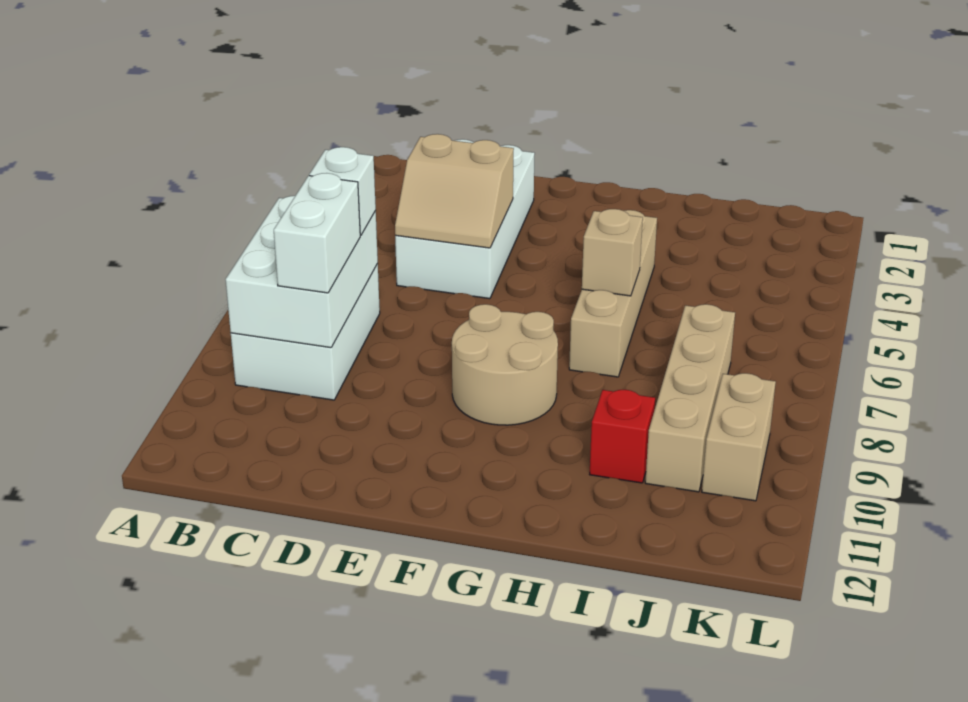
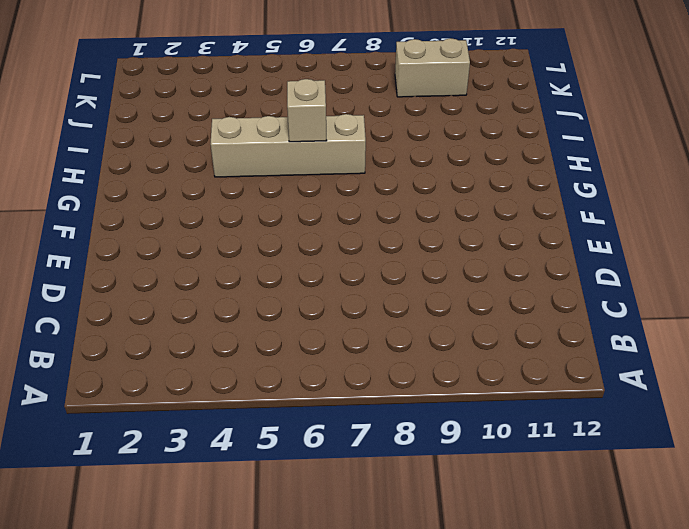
none -> white 2x3 brick [231,264,380,400]
none -> white 2x4 brick [395,139,535,299]
none -> tan 2x2 round brick [452,304,558,425]

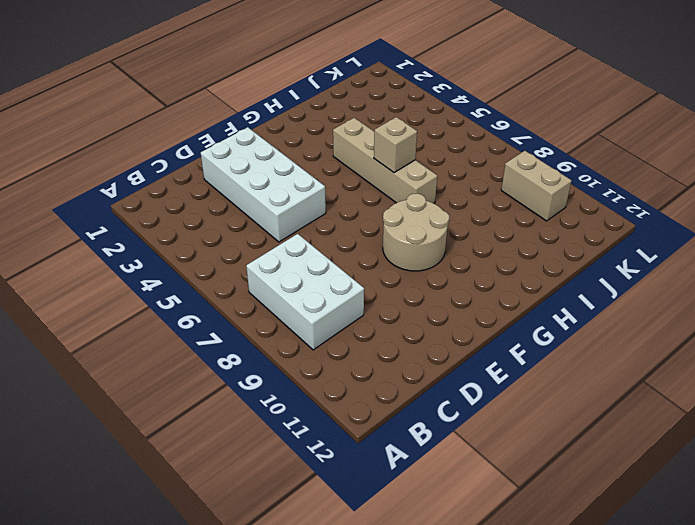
none -> red 1x1 brick [590,390,655,483]
none -> tan 1x4 brick [645,304,735,492]
none -> white 2x3 brick [226,196,378,348]

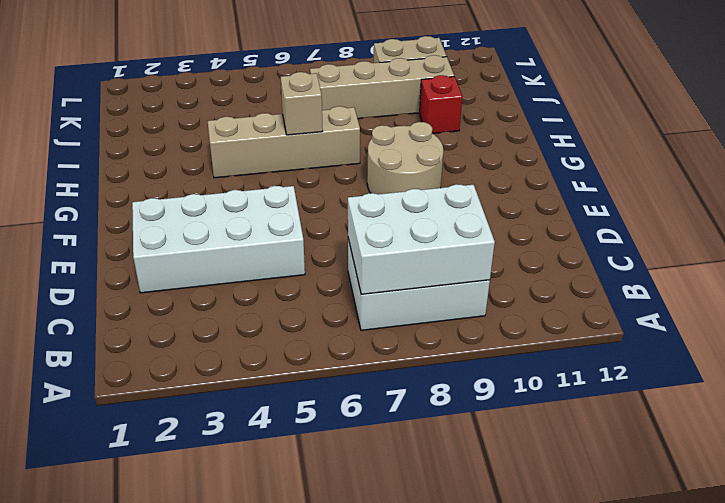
none -> tan 2x2 slope [395,134,514,248]
none -> white 1x1 brick [309,147,376,235]
none -> white 1x2 brick [274,173,360,293]

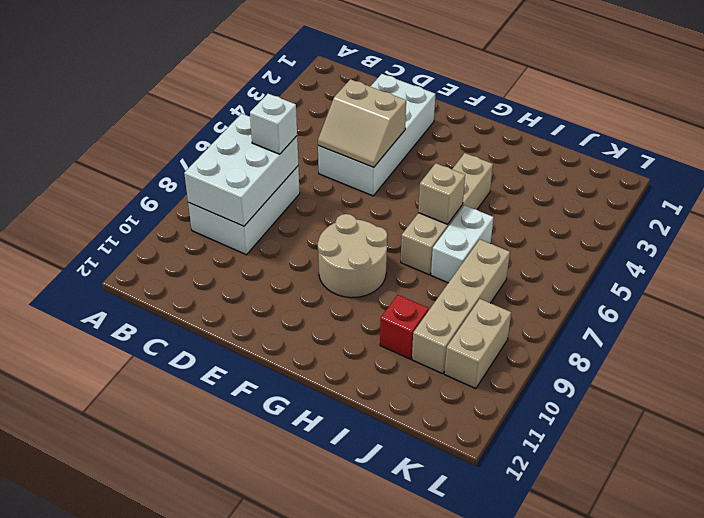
white 1x2 brick [431,205,494,283] -> white 1x2 brick moved to [274,173,360,293]

